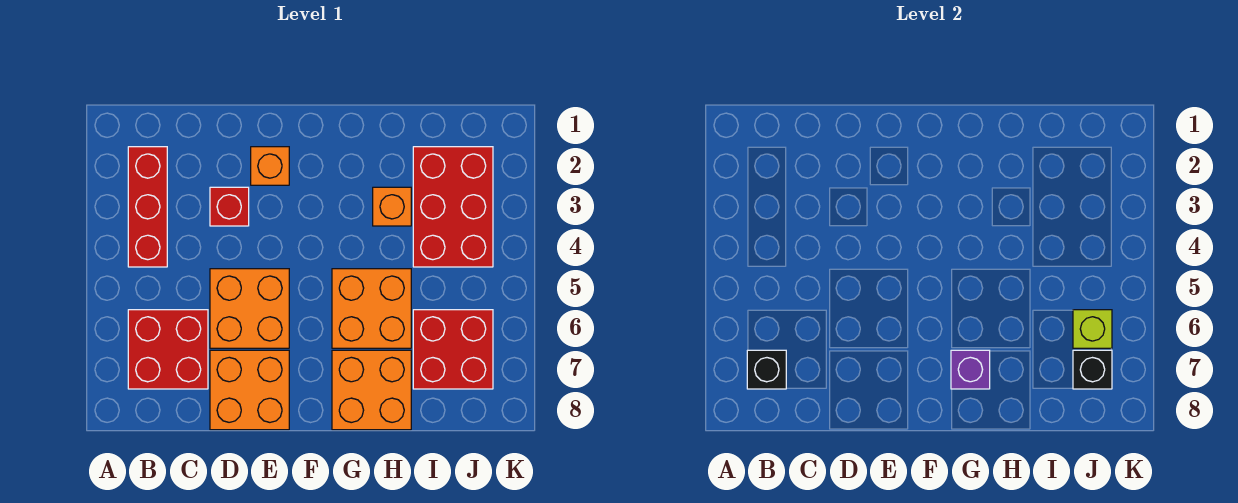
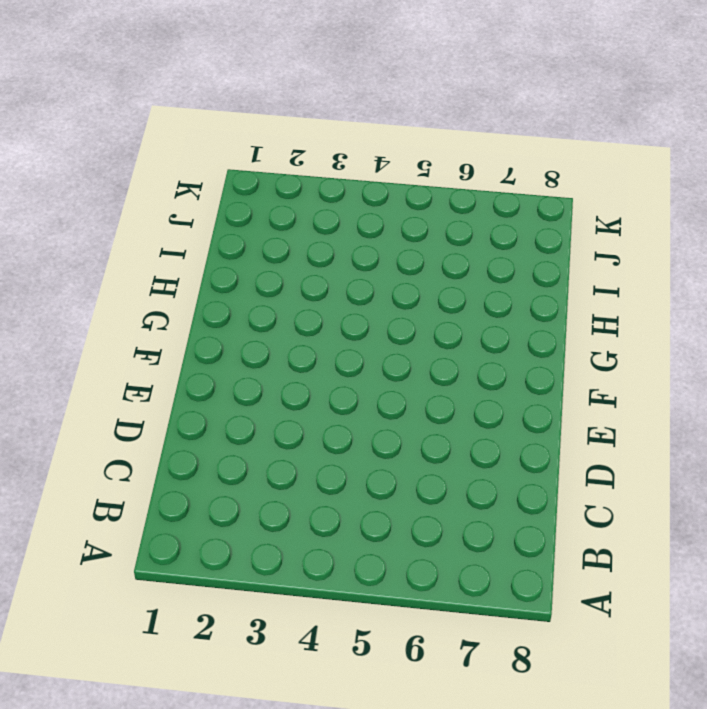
none -> red 1x3 brick [128,147,167,267]
none -> red 2x2 brick [128,310,208,389]
none -> red 1x1 brick [210,187,249,226]

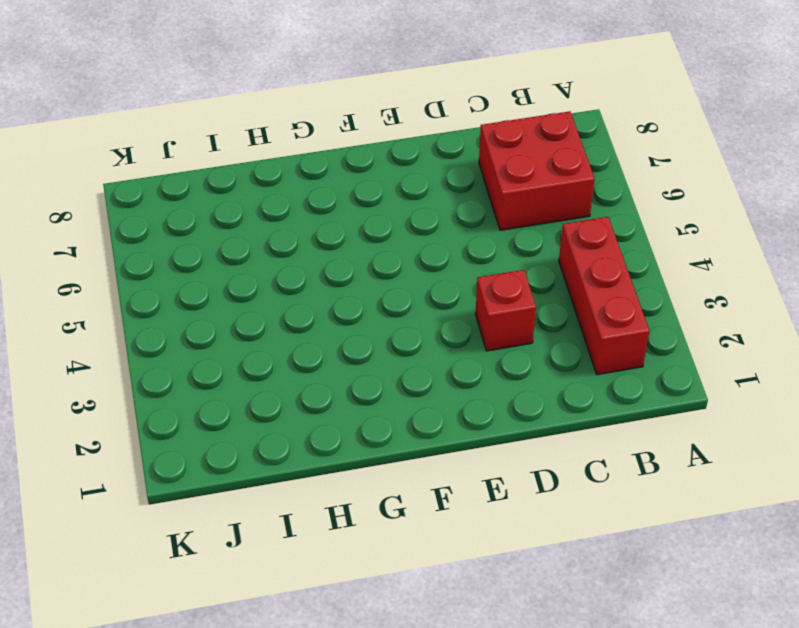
none -> orange 2x2 brick [210,269,289,348]
none -> orange 2x2 brick [210,350,289,430]
none -> orange 1x1 brick [251,147,289,185]

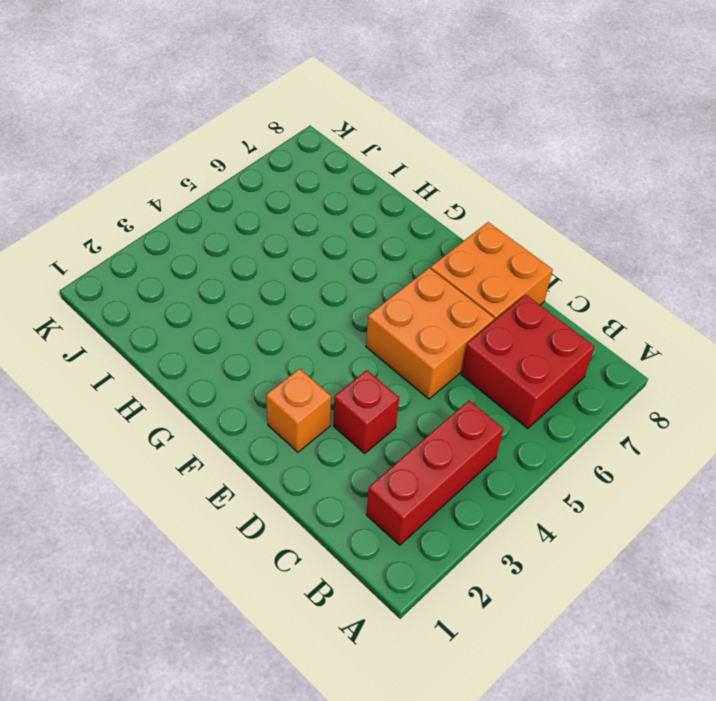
none -> orange 2x2 brick [332,269,411,348]
none -> orange 2x2 brick [332,350,411,430]
none -> orange 1x1 brick [373,187,411,226]

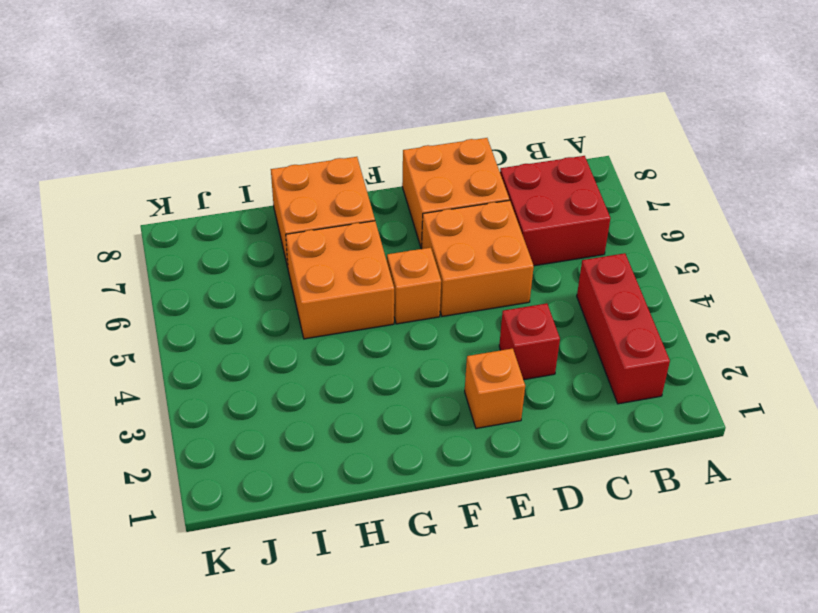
orange 1x1 brick [387,248,441,324] -> orange 1x1 brick moved to [373,187,411,226]
none -> red 2x3 brick [413,147,493,267]
none -> red 2x2 brick [413,310,493,389]
none -> black 1x1 brick [747,350,786,389]

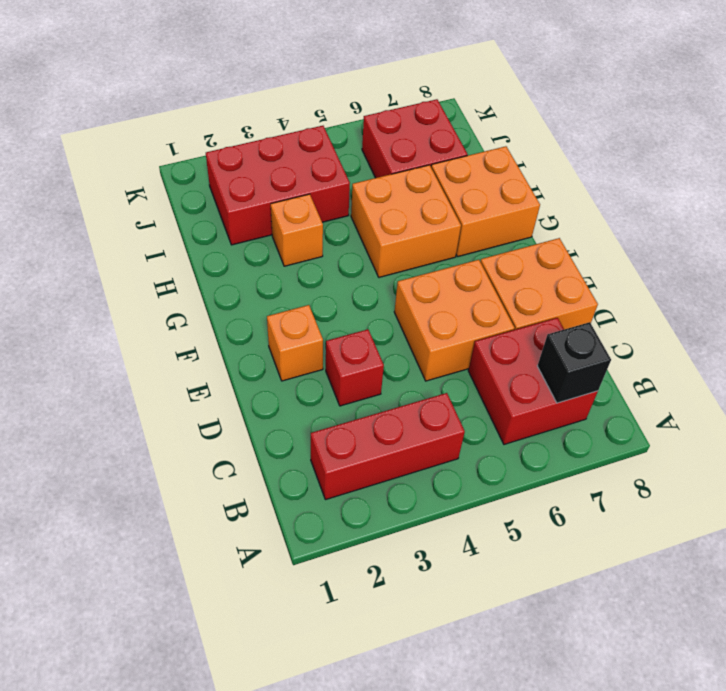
none -> purple 1x1 brick [951,350,990,389]
none -> lime 1x1 brick [1073,310,1112,348]
none -> black 1x1 brick [1073,350,1112,389]

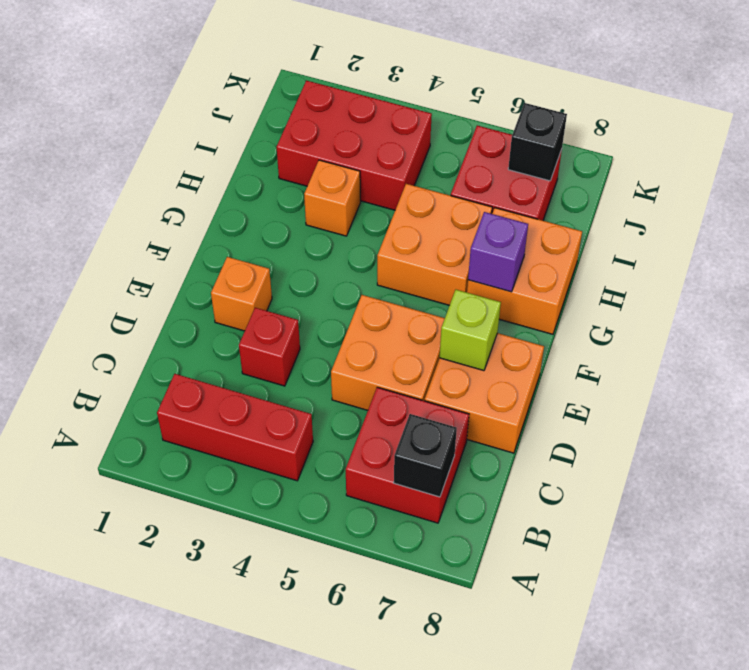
lime 1x1 brick [440,290,501,371] -> lime 1x1 brick moved to [1073,310,1112,348]

